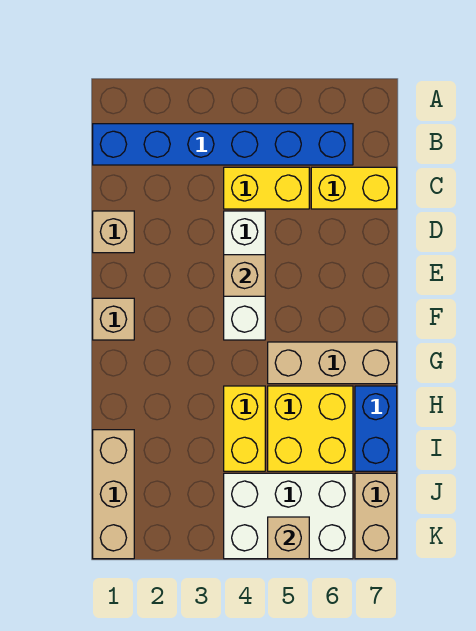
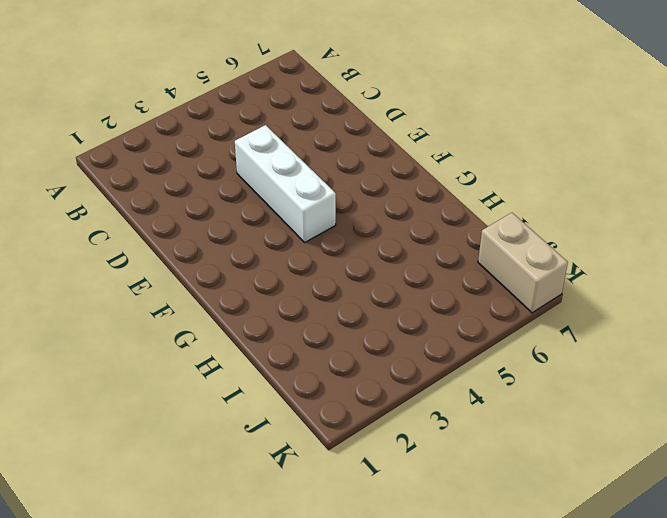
none -> blue 1x6 brick [93,124,353,165]
none -> yellow 1x2 brick [224,167,309,209]
none -> yellow 1x2 brick [311,167,397,209]

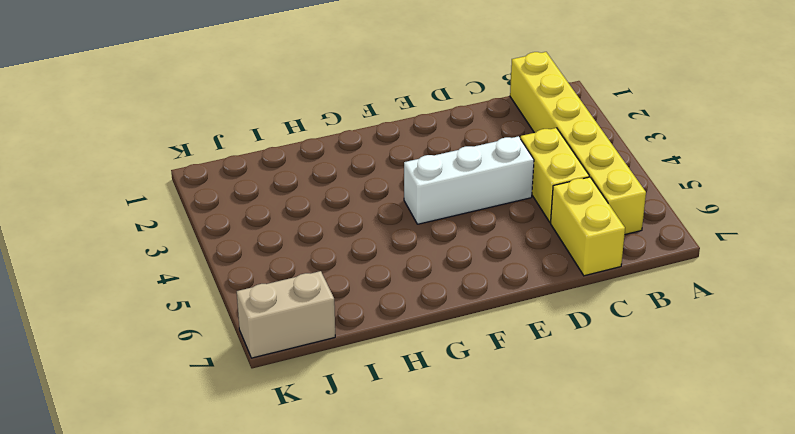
yellow 1x6 brick [510,52,646,234] -> blue 1x6 brick [93,124,353,165]
none -> tan 1x1 brick [93,211,134,253]
none -> tan 1x1 brick [93,298,134,340]
none -> tan 1x3 brick [268,342,397,384]

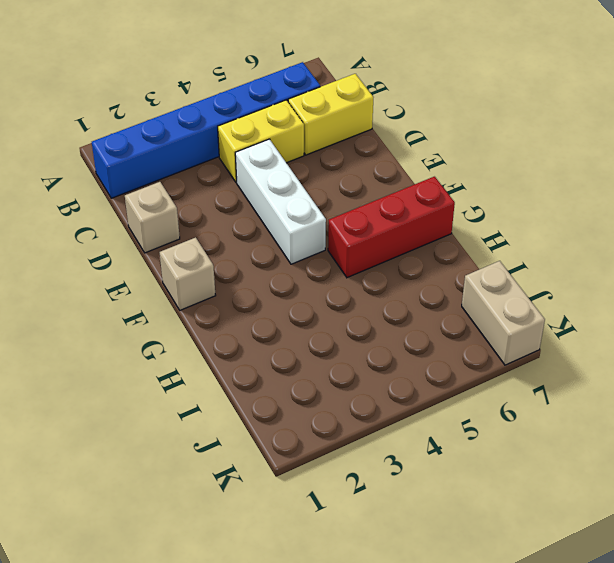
red 1x3 brick [328,177,455,278] -> tan 1x3 brick [268,342,397,384]
none -> yellow 1x2 brick [224,386,265,471]
none -> yellow 2x2 brick [268,386,353,471]
none -> blue 1x2 brick [355,386,397,471]

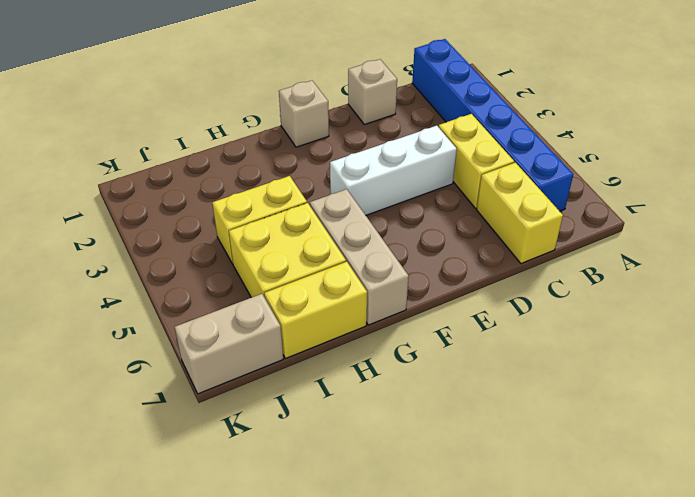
yellow 1x2 brick [264,262,367,359] -> blue 1x2 brick [355,386,397,471]
none -> tan 1x3 brick [93,430,134,559]
none -> white 2x3 brick [224,473,353,559]
none -> tan 1x1 brick [224,255,265,296]

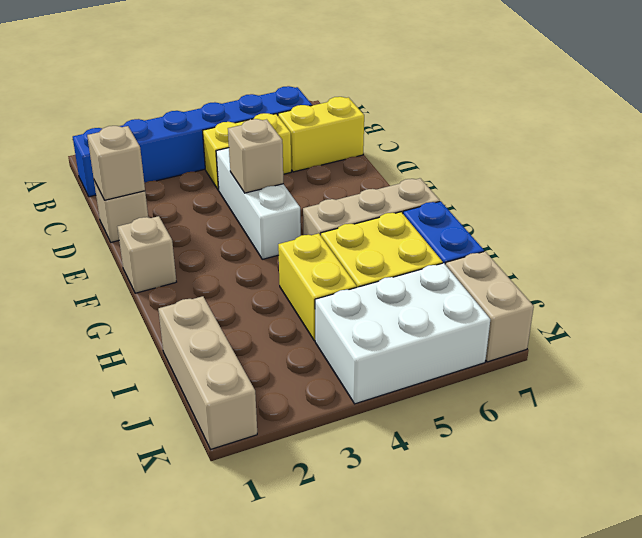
tan 1x1 brick [87,126,145,200] -> tan 1x1 brick moved to [268,517,309,559]

